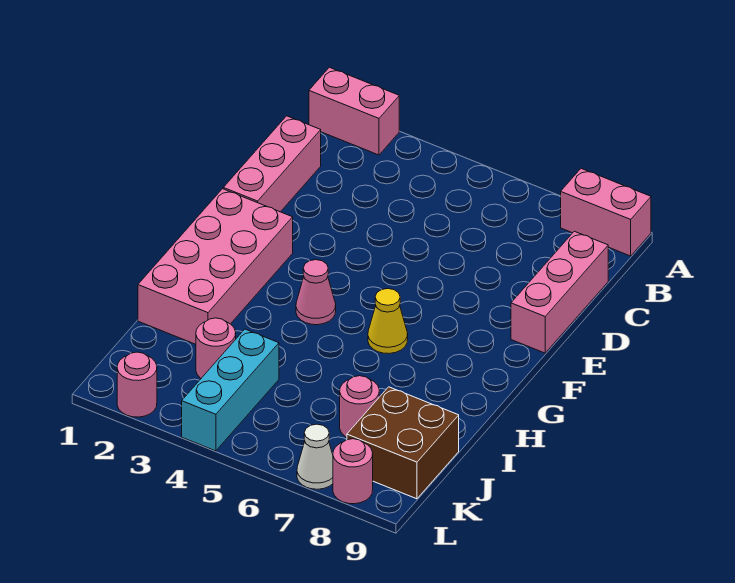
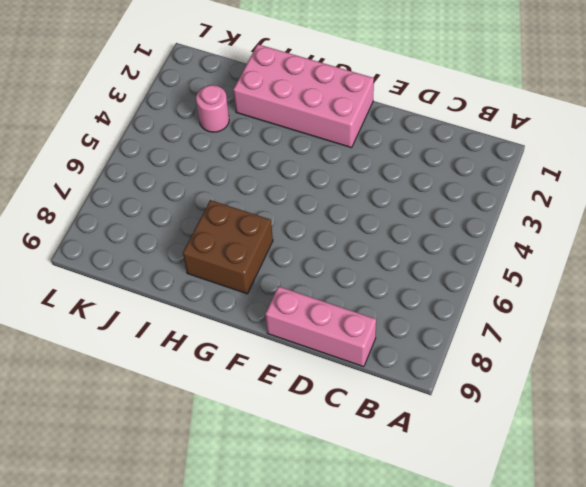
brown 2x2 brick [183,200,273,294] -> brown 2x2 brick moved to [347,387,459,499]
none -> pink 1x2 brick [309,67,399,155]
none -> pink 1x2 brick [561,169,651,256]
none -> pink 1x3 brick [223,116,321,212]

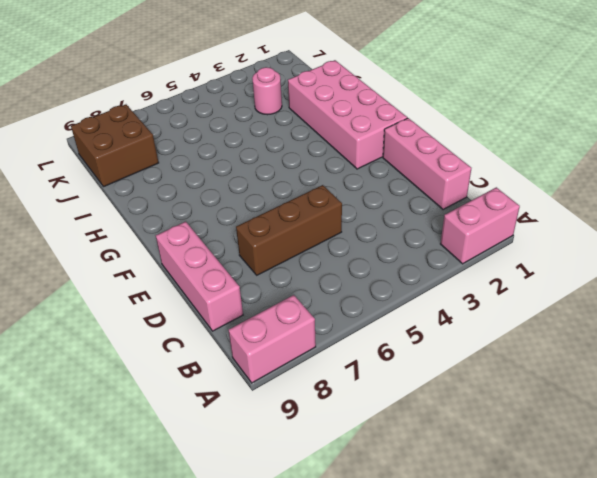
brown 1x3 brick [236,185,342,275] -> none
none -> pink 1x1 cone [296,260,336,325]
none -> yellow 1x1 cone [368,289,408,354]
none -> cyan 1x3 brick [182,329,279,451]

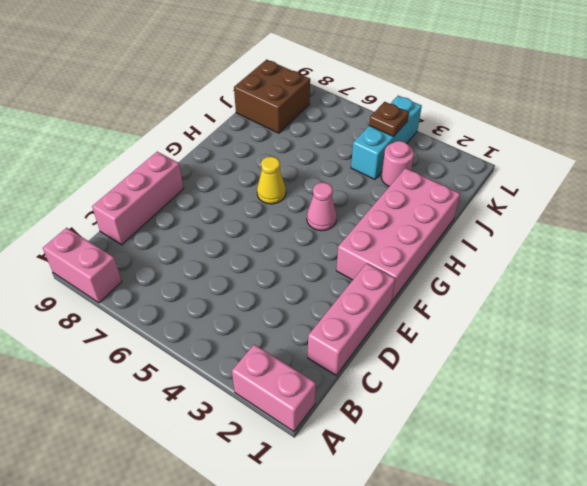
brown 1x1 plate [369,102,409,136] -> none
none -> pink 1x1 round brick [340,376,379,437]
none -> pink 1x1 round brick [117,352,157,417]
none -> white 1x1 cone [297,424,333,489]

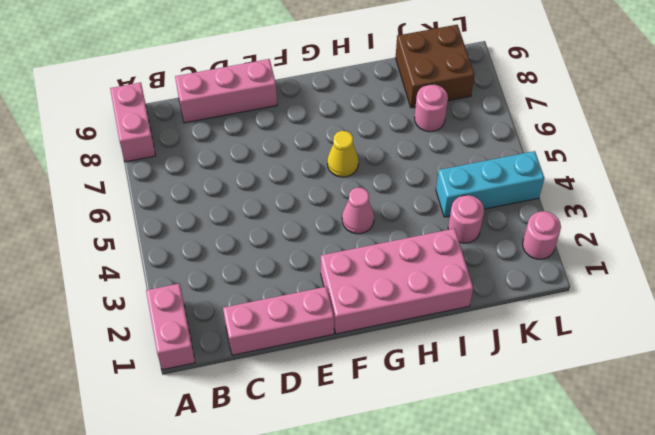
none -> white 1x1 cone [297,424,333,489]
none -> pink 1x1 round brick [333,439,373,504]

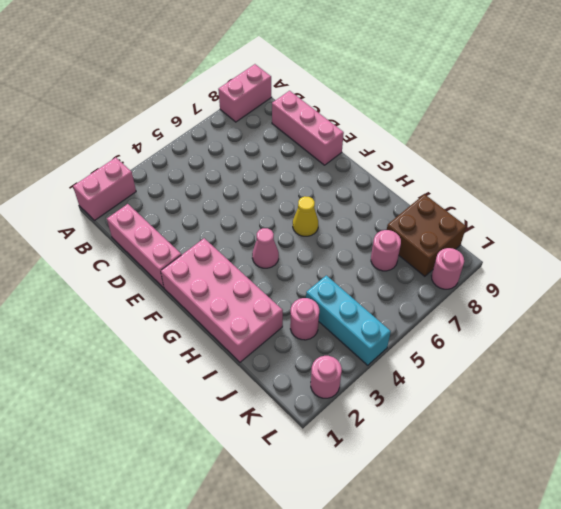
none -> white 1x1 cone [297,424,333,489]

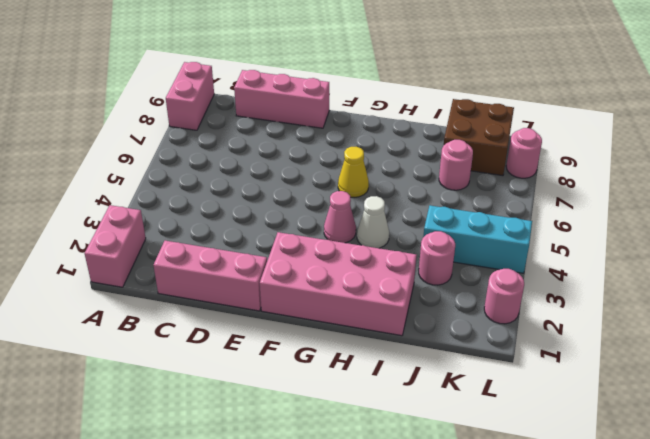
white 1x1 cone [357,196,389,248] -> white 1x1 cone moved to [297,424,333,489]

